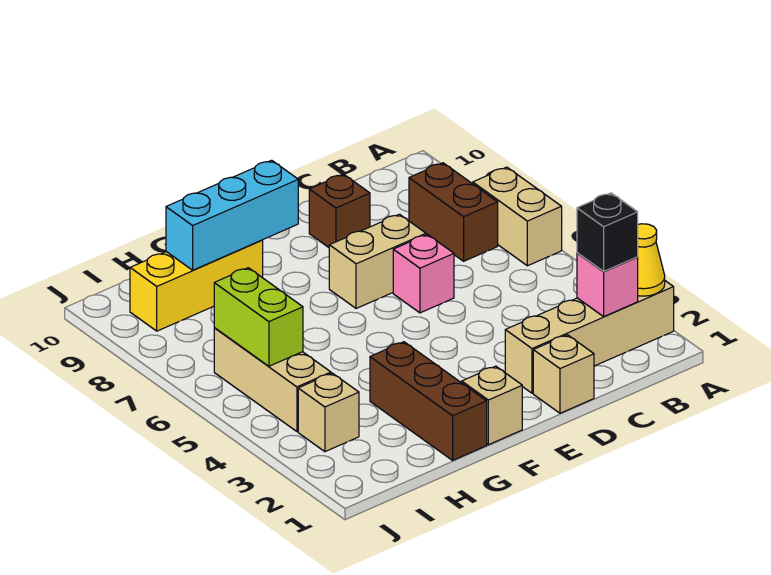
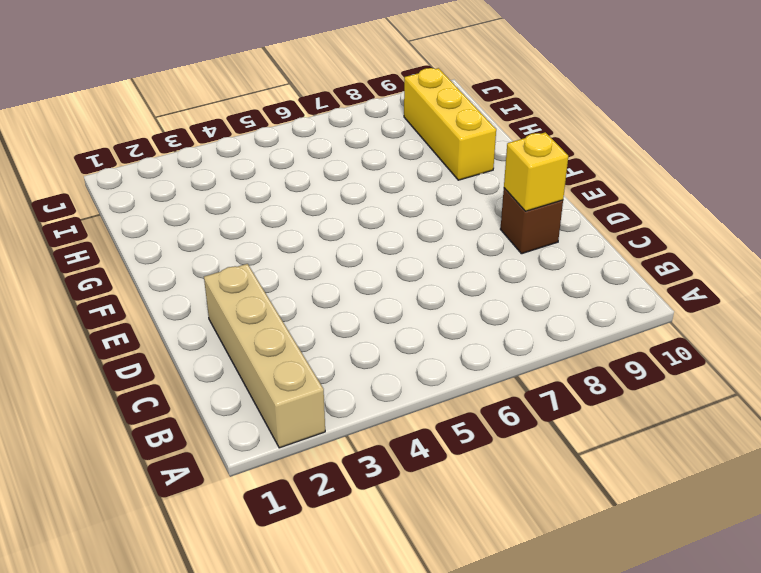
yellow 1x1 brick [504,132,568,211] -> none
none -> tan 1x2 brick [473,167,562,266]
none -> brown 1x2 brick [409,163,498,261]
none -> tan 1x1 brick [533,335,594,413]

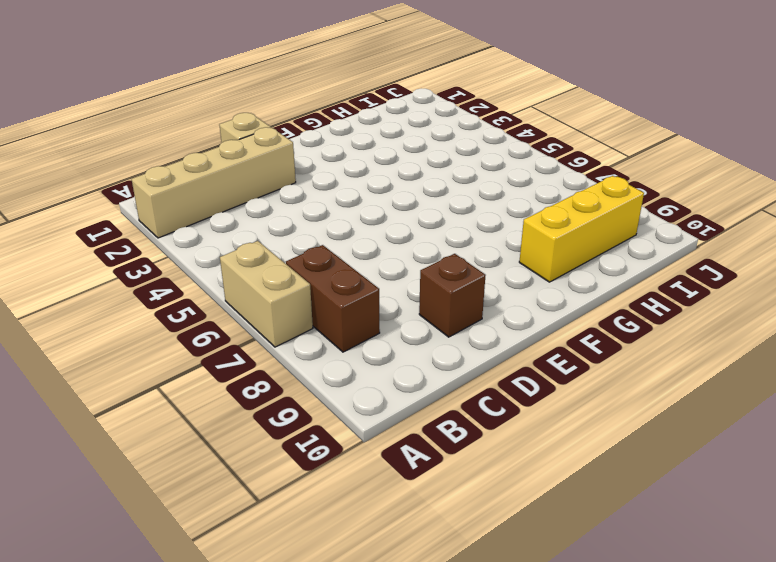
none -> pink 1x1 brick [393,234,454,313]
none -> tan 1x2 brick [329,214,426,308]
none -> tan 1x1 brick [462,366,522,445]

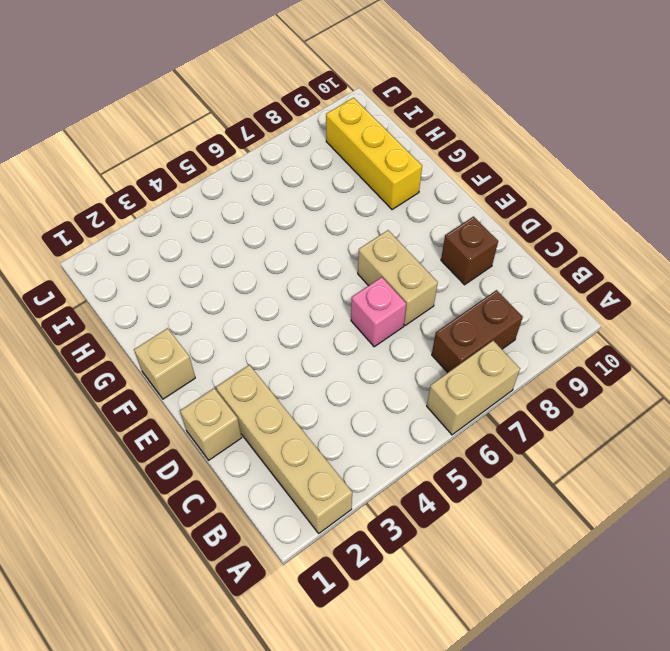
none -> brown 1x3 brick [370,342,487,460]
none -> tan 1x1 brick [298,373,359,452]
none -> tan 1x3 brick [214,328,331,432]

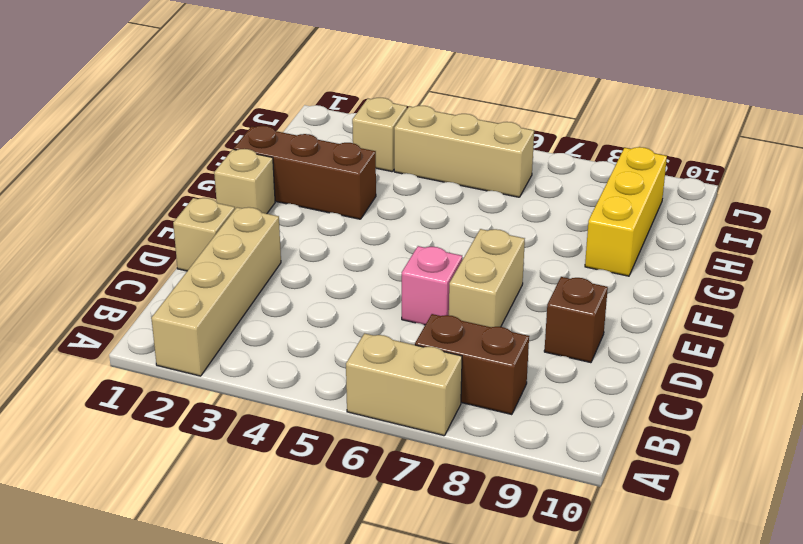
none -> yellow 1x1 cone [638,224,665,296]
none -> pink 1x1 brick [577,253,638,316]
none -> cyan 1x3 brick [166,160,298,270]

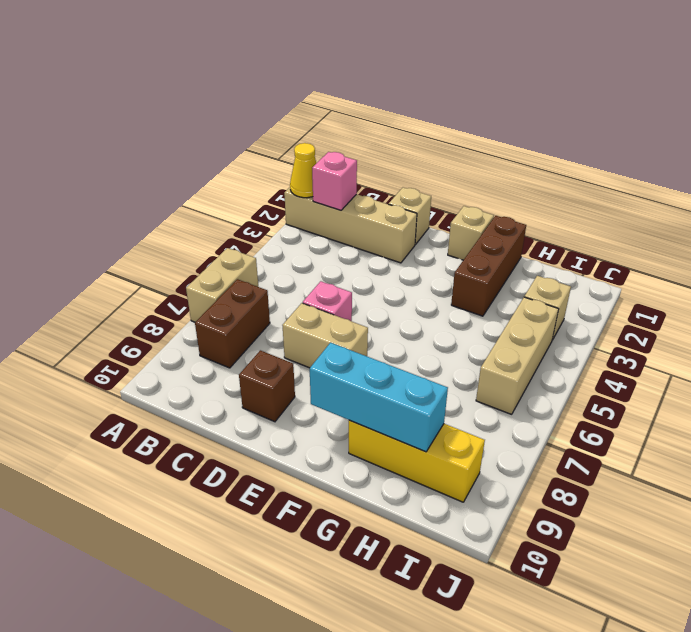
none -> lime 1x2 brick [214,268,303,366]
none -> black 1x1 brick [577,193,638,272]

